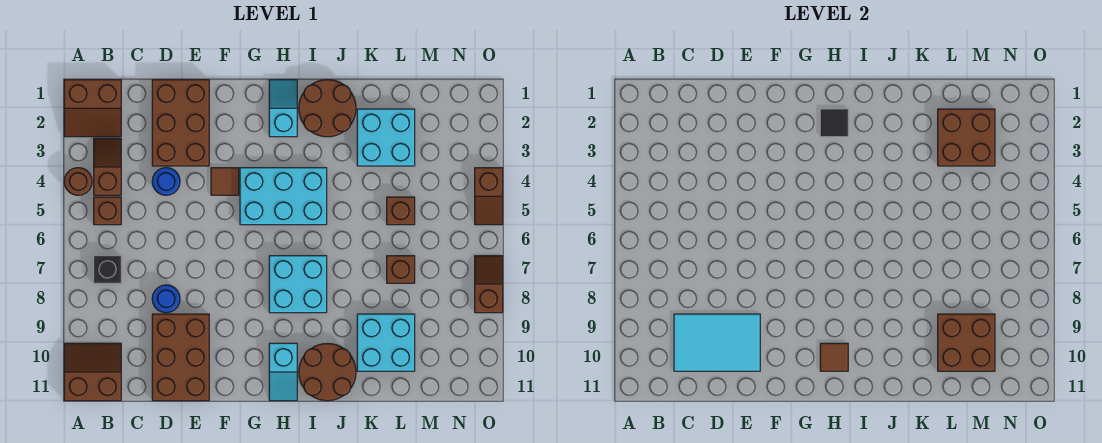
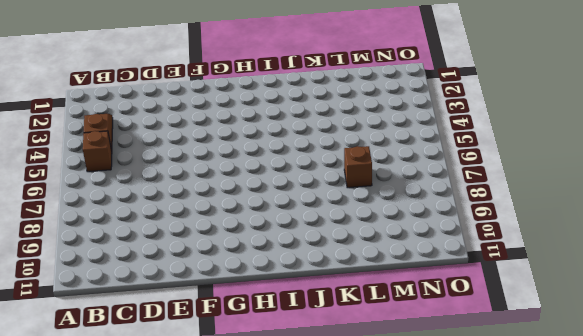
none -> brown 2x2 slope [64,80,121,137]
none -> brown 1x1 round brick [64,168,92,195]
none -> brown 2x2 slope [64,343,121,401]

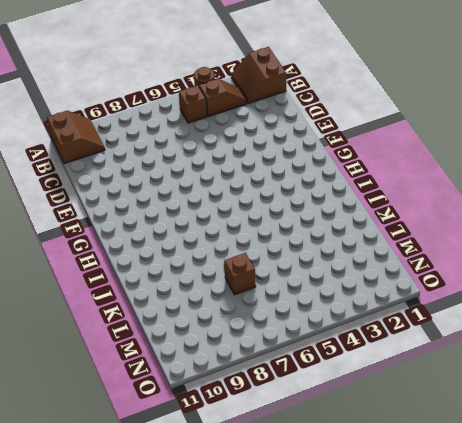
none -> black 1x1 brick [94,256,121,283]
none -> brown 2x3 brick [152,80,209,166]
none -> blue 1x1 round brick [152,168,180,195]

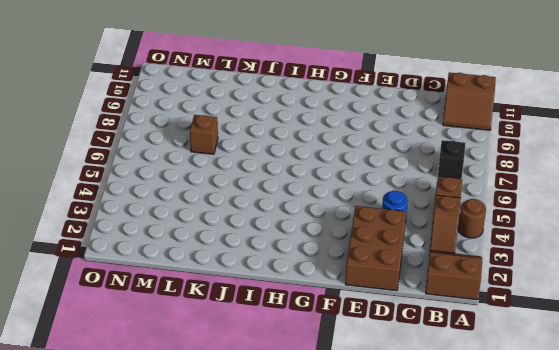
none -> blue 1x1 round brick [152,285,180,313]
none -> brown 2x3 brick [152,314,209,401]
none -> brown 1x1 tile [211,168,239,195]

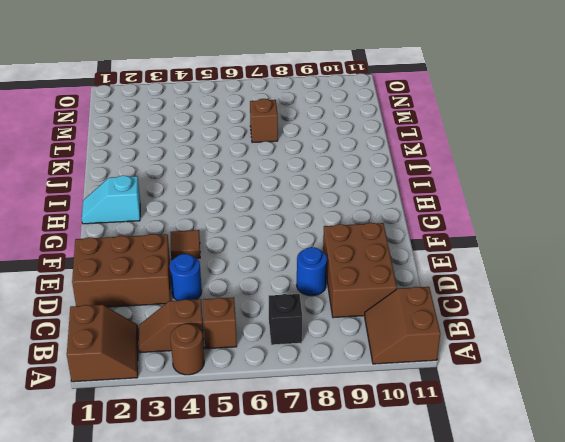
brown 2x3 brick [323,223,397,318] -> brown 2x3 brick turned to [152,314,209,401]
none -> cyan 2x3 brick [240,168,327,225]
none -> cyan 2x2 brick [269,256,327,313]
none -> cyan 1x2 slope [269,343,297,401]

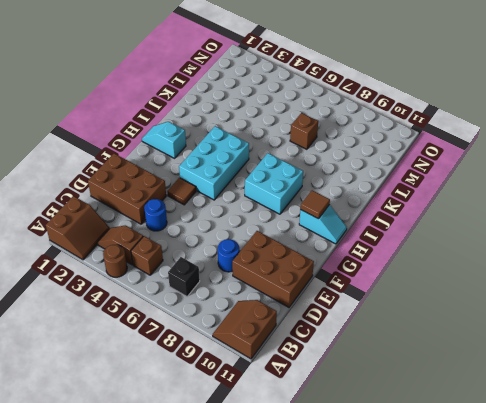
none -> brown 2x2 round brick [299,80,356,137]
none -> brown 2x2 round brick [299,343,356,401]
none -> cyan 2x2 brick [357,109,415,166]

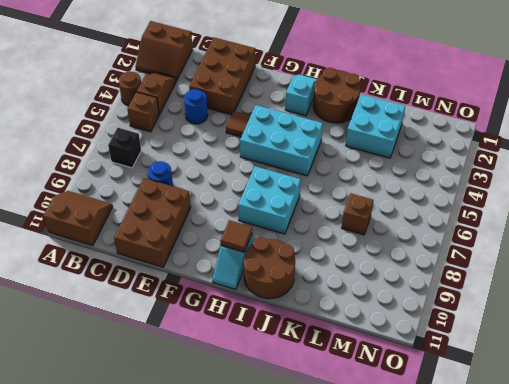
none -> cyan 2x2 brick [357,314,415,371]
none -> brown 1x1 brick [387,197,415,225]
none -> brown 1x2 slope [475,168,503,225]

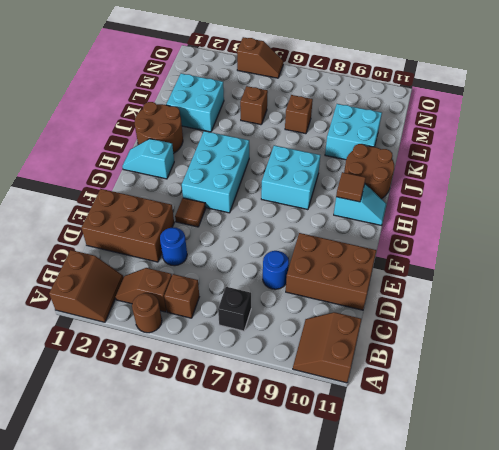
none -> brown 1x2 slope [475,256,503,313]
none -> cyan 2x3 tile [674,314,760,371]
none -> black 1x1 tile [820,109,848,137]

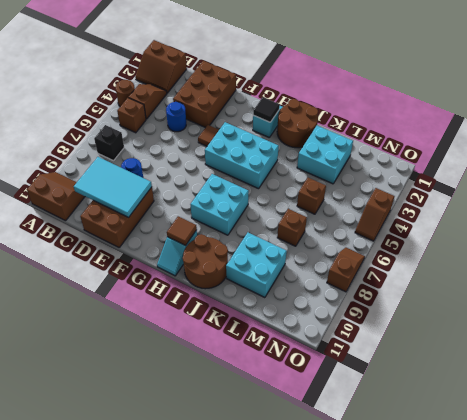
none -> brown 2x2 brick [938,109,995,166]
none -> brown 2x2 brick [938,314,995,371]

